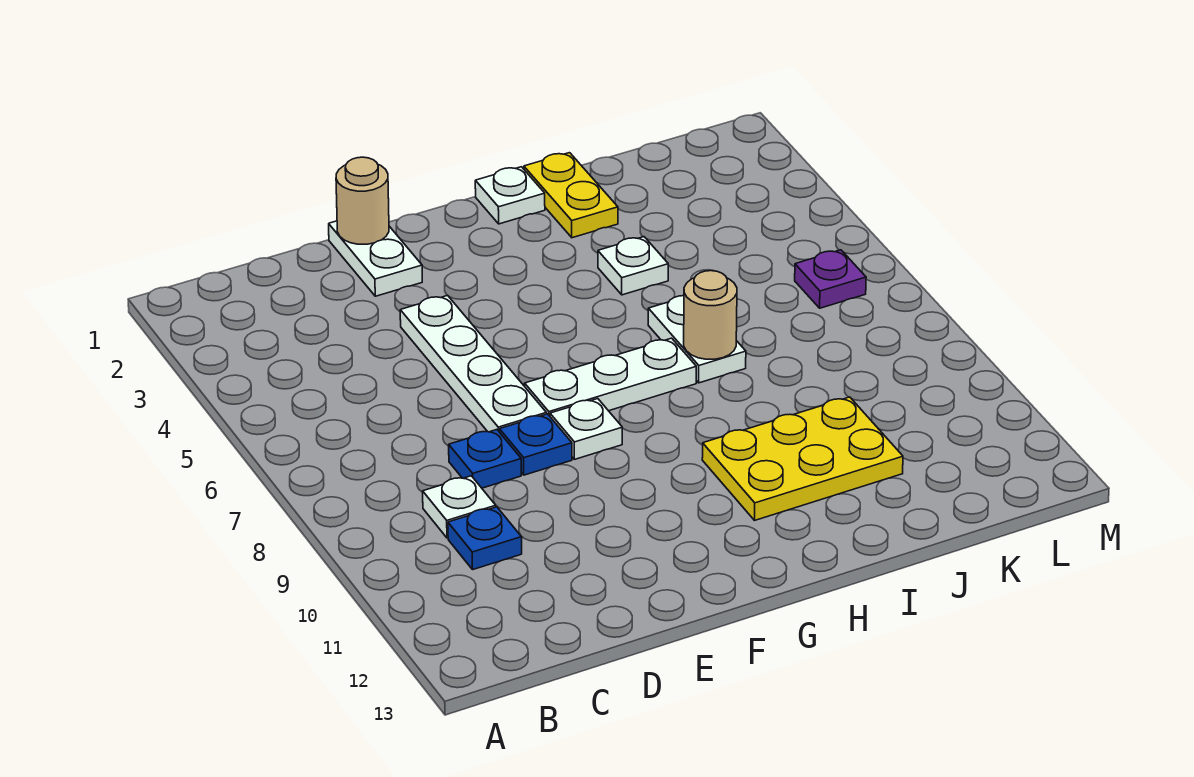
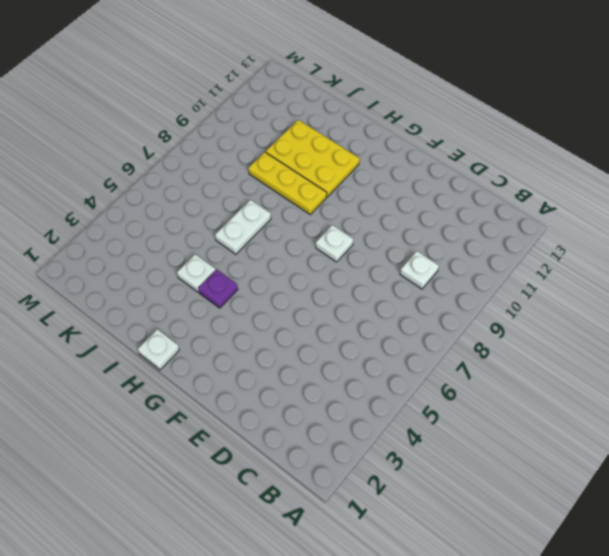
purple 1x1 plate [198,270,238,308] -> purple 1x1 plate moved to [795,250,866,308]
yellow 1x3 plate [248,152,327,214] -> none
none -> blue 1x1 plate [448,507,522,569]
none -> blue 1x1 plate [449,430,521,488]
none -> white 1x2 plate [329,221,422,296]

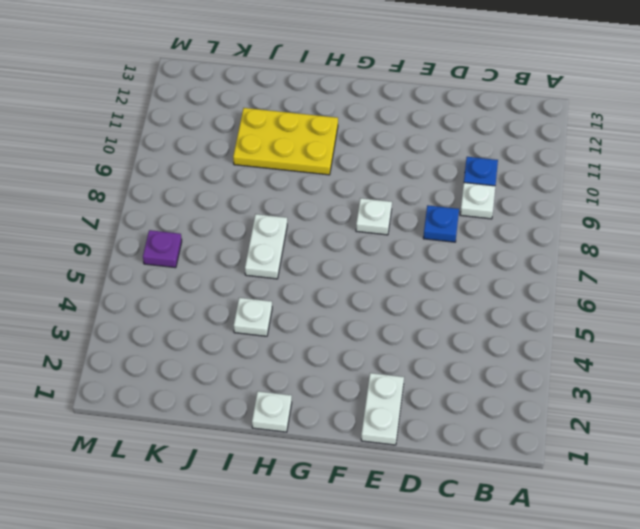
none -> white 1x4 plate [400,295,546,432]
none -> blue 1x1 plate [500,414,572,475]
none -> white 1x3 plate [525,338,696,416]

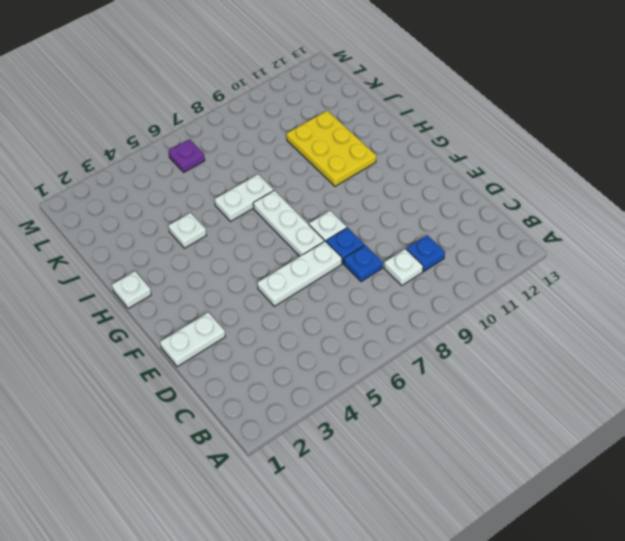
white 1x3 plate [258,241,342,306] -> white 1x4 plate [400,295,546,432]
none -> yellow 1x2 plate [524,153,618,238]
none -> tan 1x1 round brick [336,157,389,244]
none -> tan 1x1 round brick [684,271,737,359]

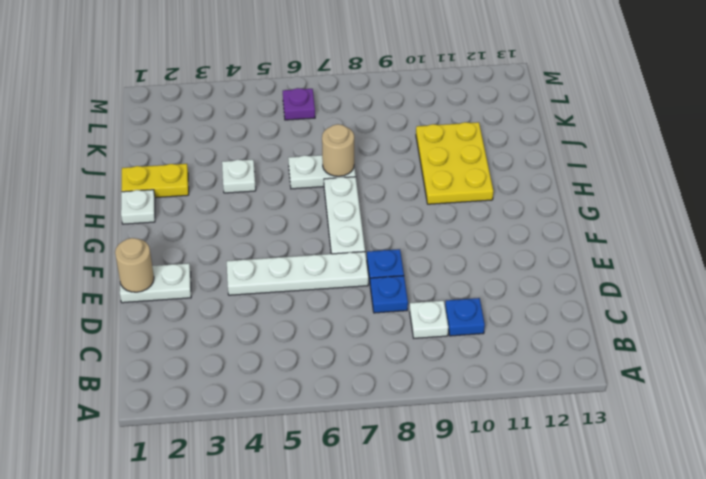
none -> white 1x1 plate [550,399,622,459]

